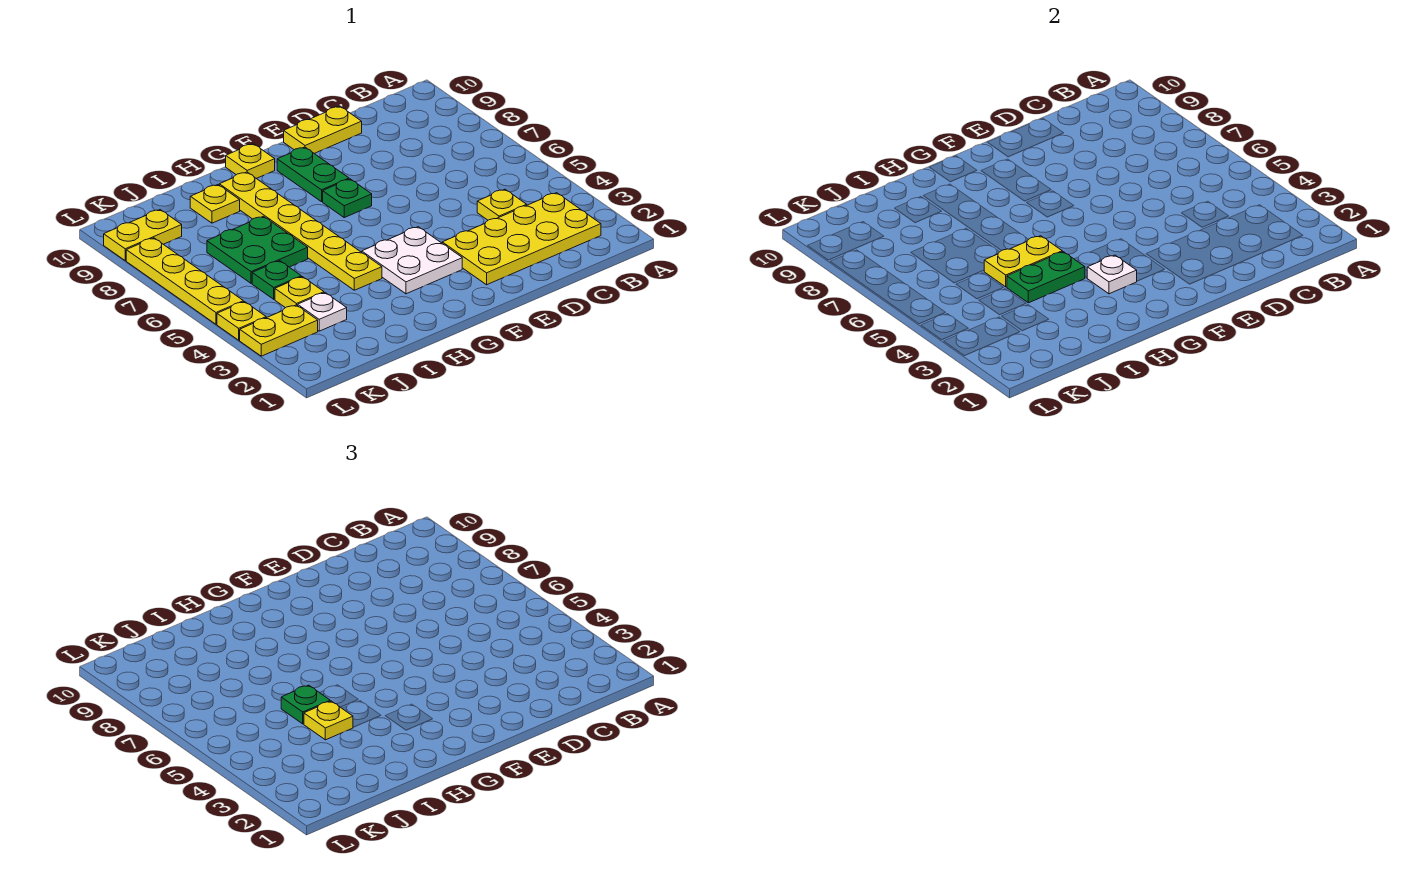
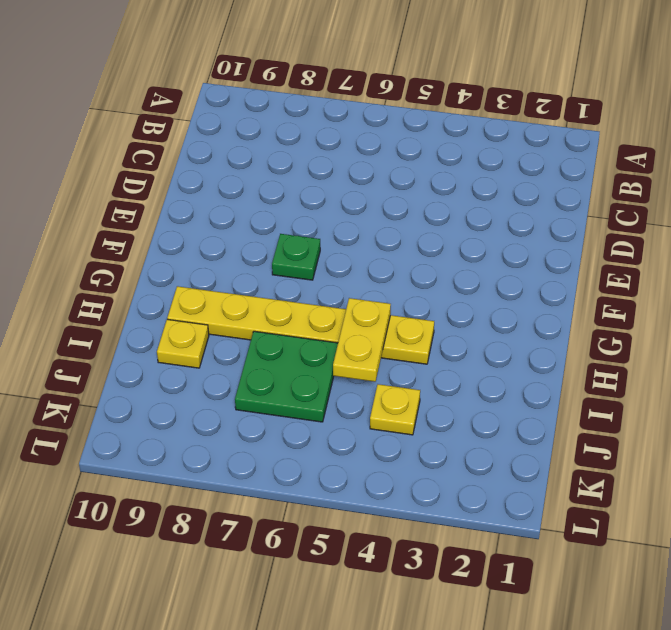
none -> yellow 2x4 plate [442,193,601,285]
none -> yellow 1x1 plate [477,189,527,220]
none -> yellow 1x2 plate [284,106,362,154]

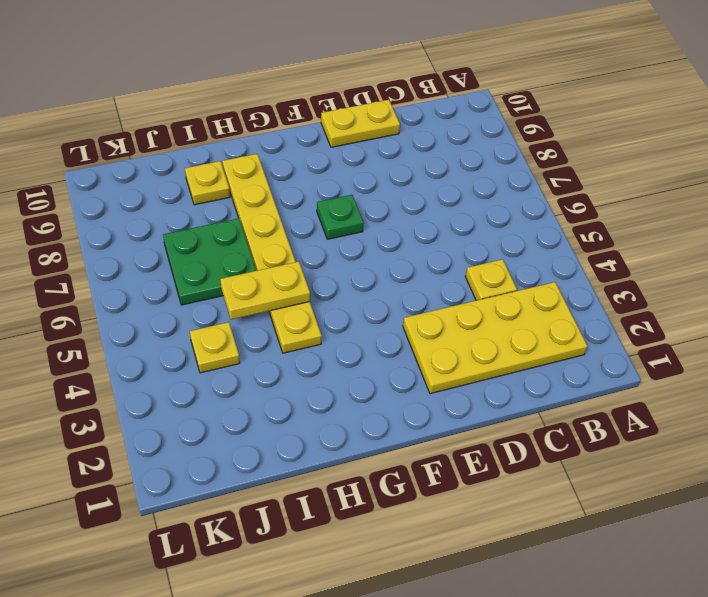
none -> white 2x2 plate [362,227,462,294]
none -> green 1x2 plate [277,147,349,202]
none -> yellow 1x1 plate [226,144,275,178]

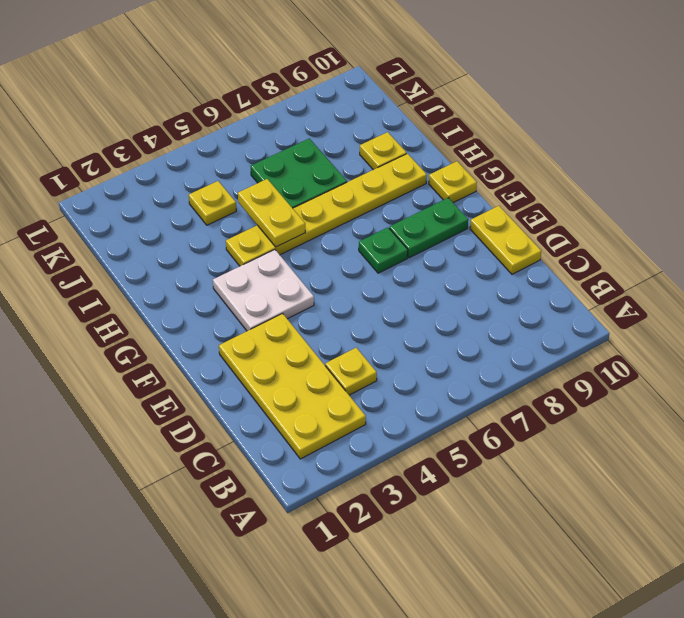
none -> white 1x1 plate [298,293,347,331]
none -> green 1x1 plate [252,261,301,299]
none -> yellow 1x2 plate [240,305,318,356]

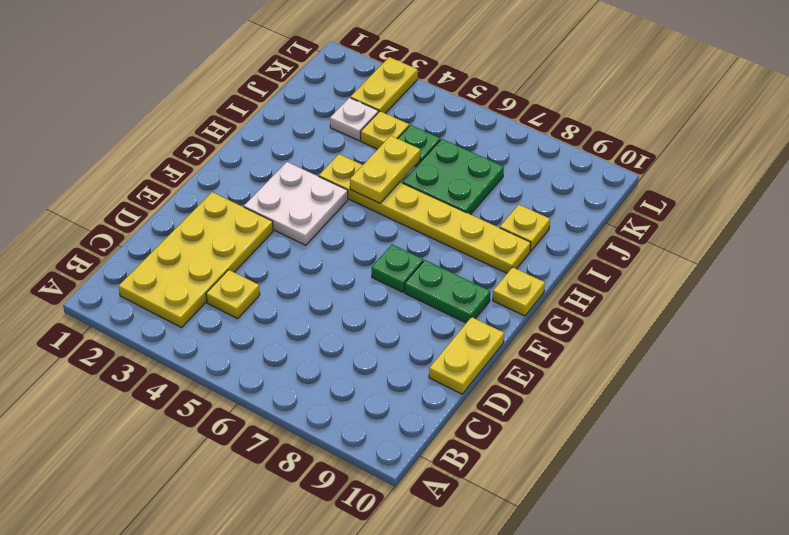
none -> yellow 1x2 plate [104,210,182,261]
none -> yellow 1x1 plate [217,302,266,340]
none -> yellow 1x4 plate [126,238,243,324]

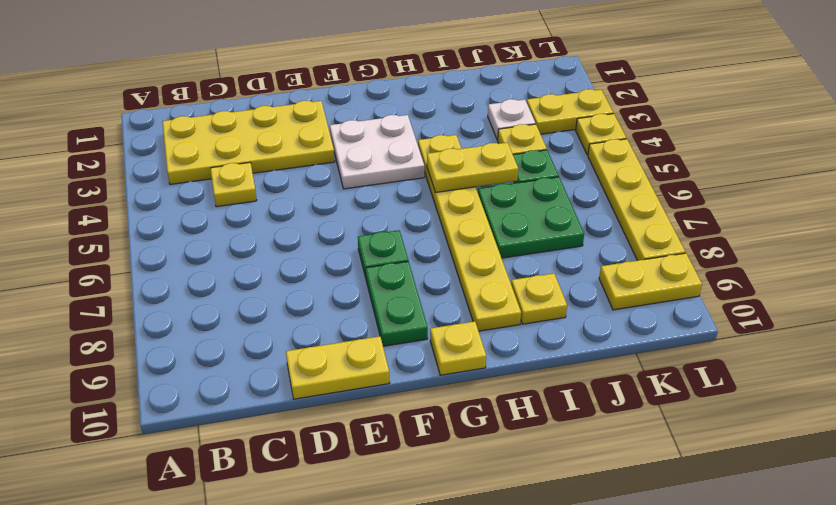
none -> white 1x1 plate [1087,255,1137,294]
none -> green 1x2 plate [1007,252,1085,303]
none -> yellow 1x1 plate [304,701,353,740]

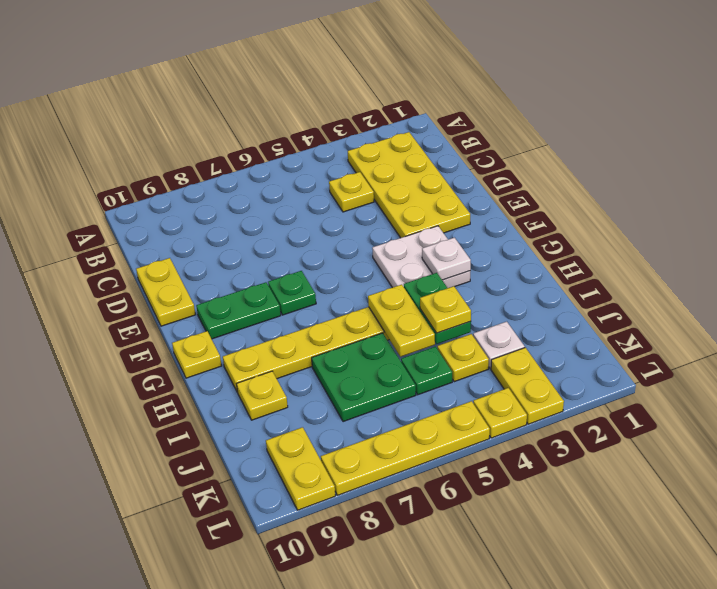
none -> green 1x1 plate [281,685,330,724]

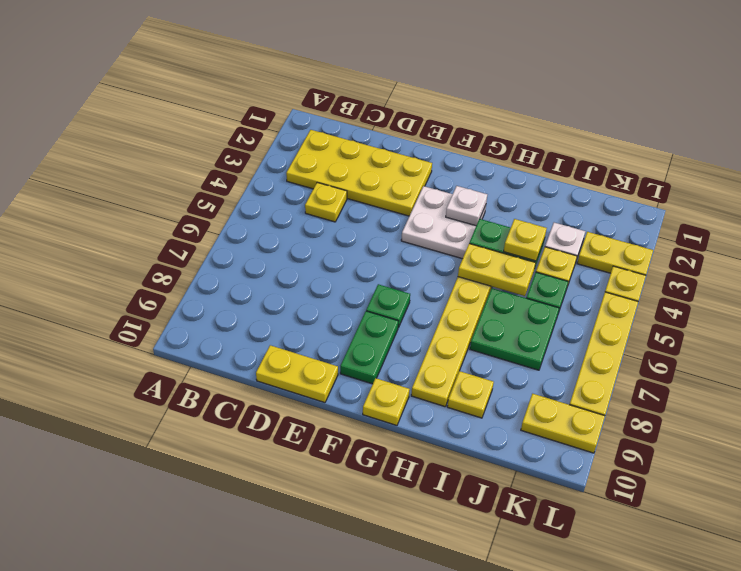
none -> green 1x1 plate [281,685,330,724]

